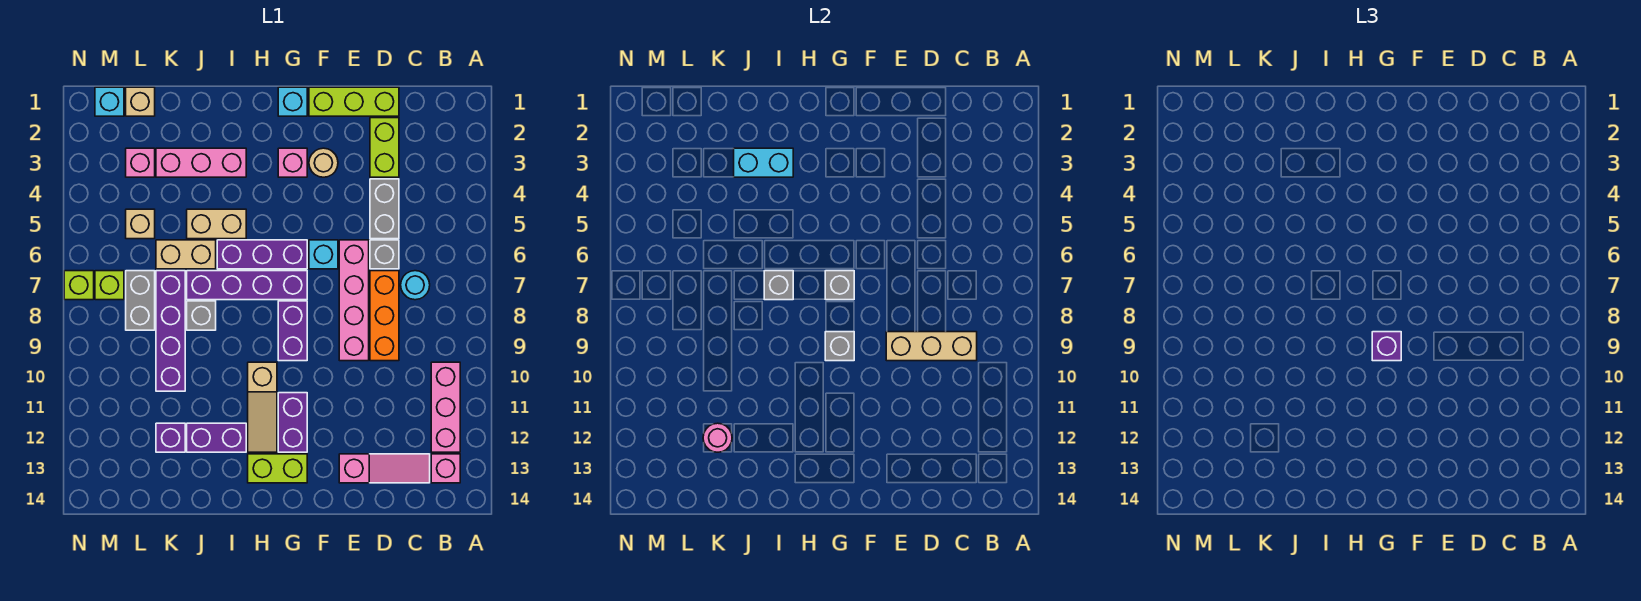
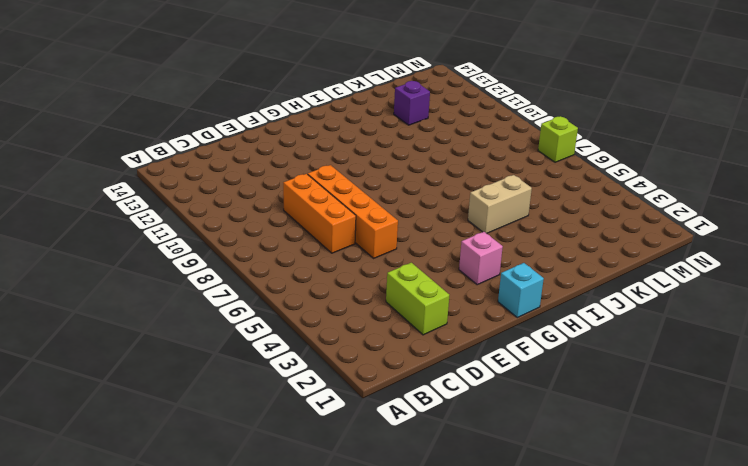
orange 1x4 brick [308,165,398,258] -> pink 1x4 brick [339,240,369,361]
none -> pink 1x3 brick [431,362,460,452]
none -> pink 1x1 brick [431,454,460,483]
none -> cyan 1x1 round brick [401,271,430,300]
none -> pink 1x3 slope [339,454,430,483]

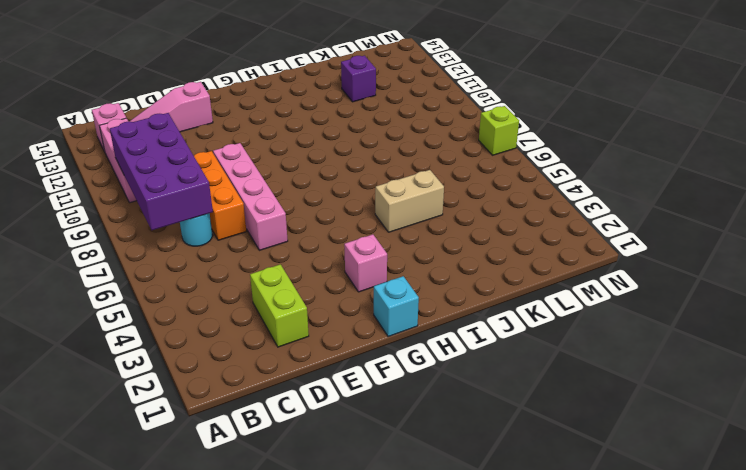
purple 2x4 brick [110,113,213,230] -> tan 1x3 brick [886,332,977,361]
none -> lime 1x3 brick [309,87,399,116]
none -> grey 1x2 brick [370,179,399,239]
none -> grey 1x1 brick [370,240,399,269]
none -> tan 1x1 round brick [309,148,338,177]

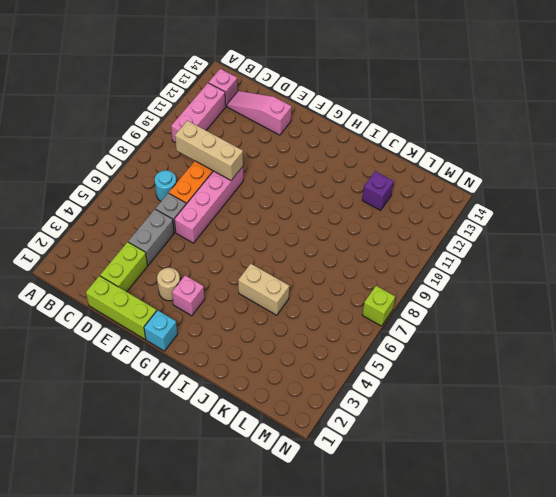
none -> cyan 1x1 brick [309,240,338,269]
none -> purple 1x3 brick [217,240,307,269]
none -> purple 1x4 brick [187,271,307,300]
none -> purple 1x2 brick [278,301,307,361]

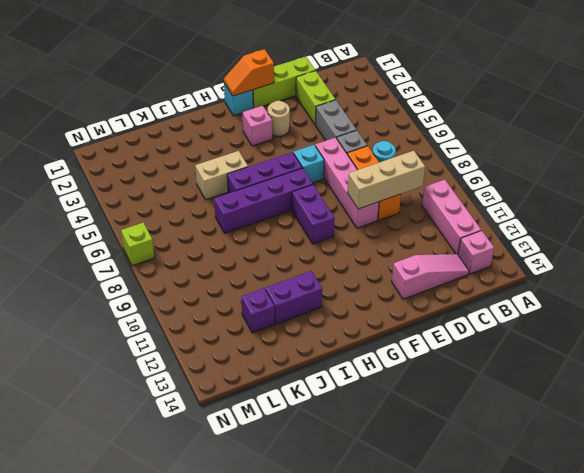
orange 1x2 slope [224,49,274,96] -> none
none -> purple 1x2 brick [278,393,307,452]
none -> lime 1x2 brick [248,454,307,483]
none -> tan 1x3 slope [248,362,277,452]
none -> pink 1x3 brick [156,148,246,177]

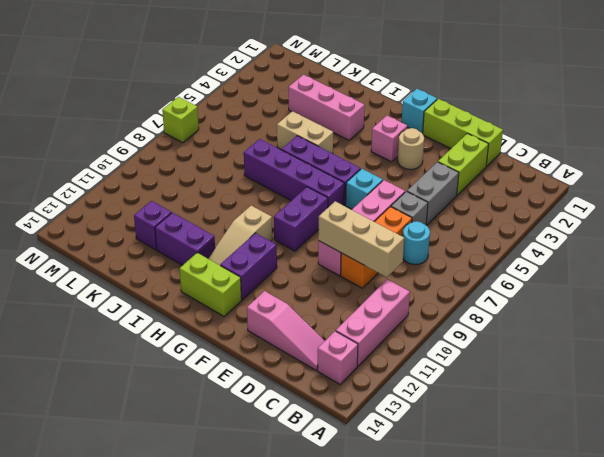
none -> tan 1x2 brick [156,240,216,269]
none -> grey 1x1 brick [187,301,216,330]
none -> purple 1x4 brick [156,271,185,391]
none -> tan 1x1 brick [126,87,155,116]

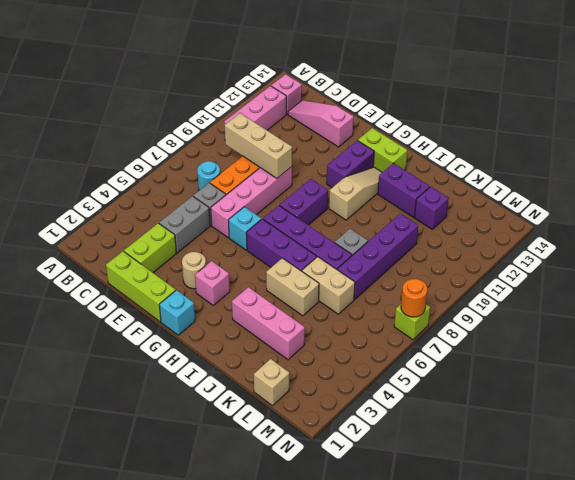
orange 1x1 round brick [401,279,427,317] -> none
none -> pink 1x1 brick [126,148,155,177]
none -> tan 1x1 brick [126,209,155,239]
none -> grey 1x2 brick [126,271,155,330]
none -> cyan 1x1 brick [95,87,124,116]

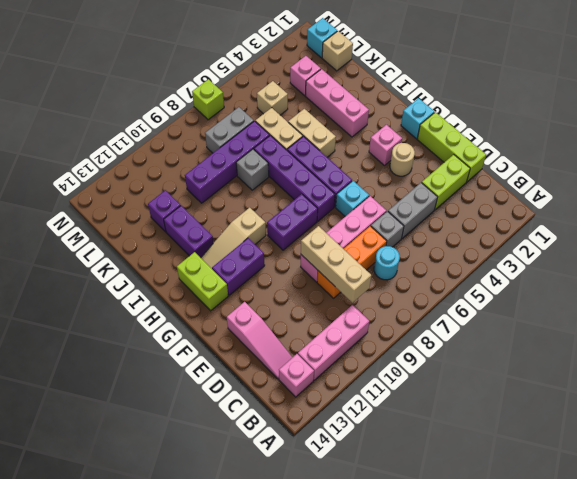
none -> lime 1x1 brick [95,271,124,300]
none -> grey 1x1 brick [825,271,854,300]
none -> grey 1x1 brick [825,332,854,361]
none -> cyan 1x2 brick [734,148,793,177]

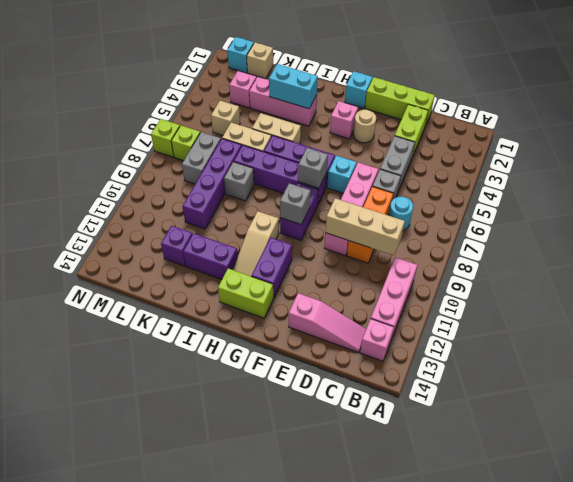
none -> grey 1x1 brick [764,271,793,300]
none -> pink 1x1 round brick [703,423,732,452]
none -> purple 1x1 brick [1372,332,1401,361]

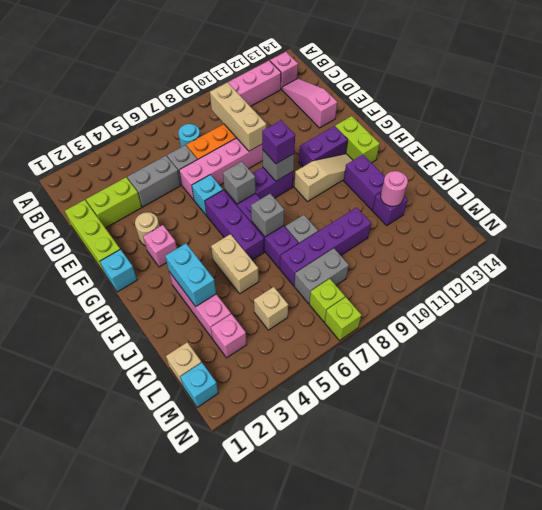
none -> tan 1x2 brick [156,240,216,269]

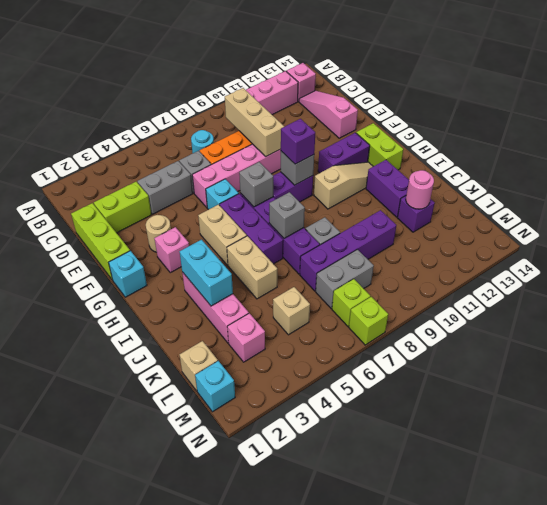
tan 1x2 brick [198,205,247,265] -> tan 1x2 brick moved to [156,240,216,269]

